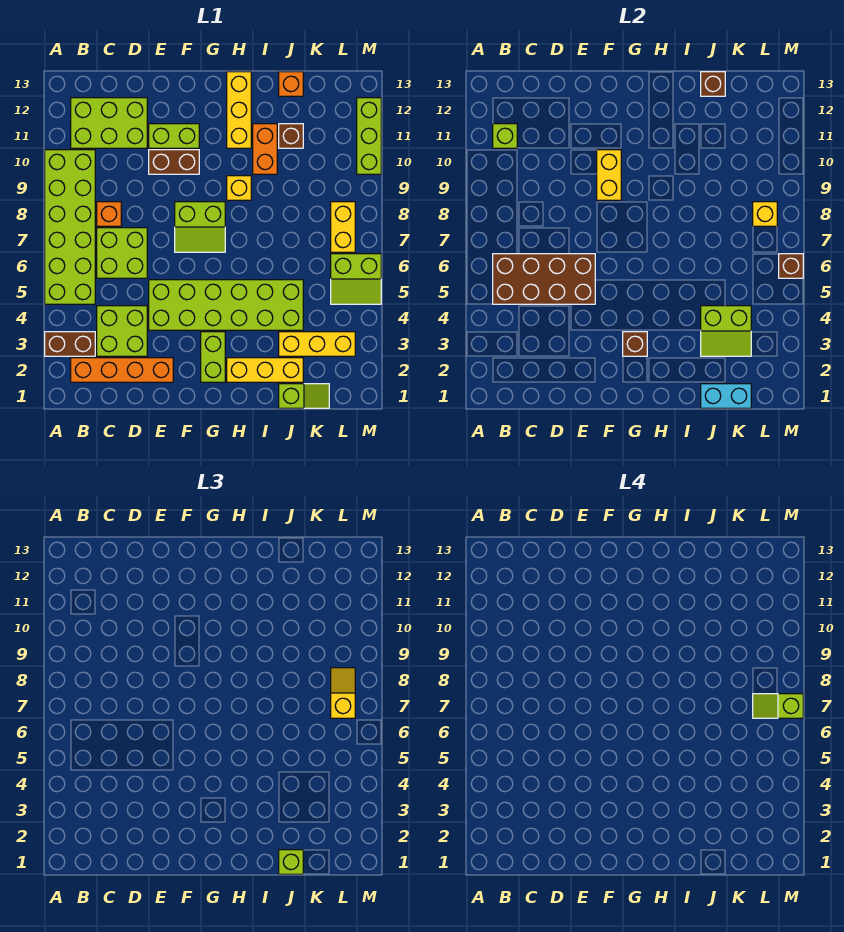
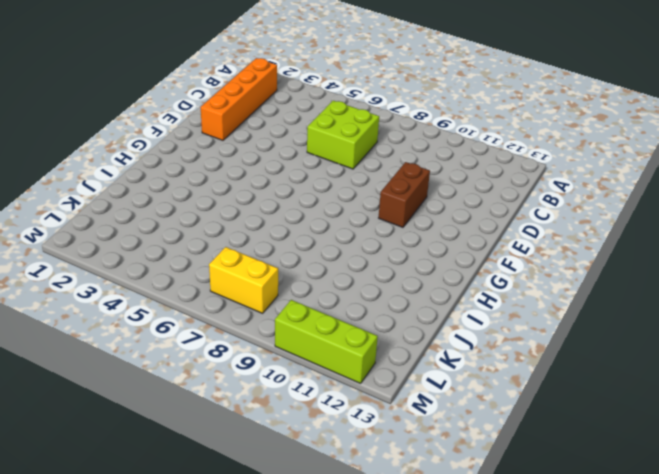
none -> brown 1x2 brick [45,332,95,356]
none -> lime 2x6 brick [45,150,95,304]
none -> lime 2x3 brick [71,98,147,148]
none -> lime 2x2 brick [97,306,147,356]

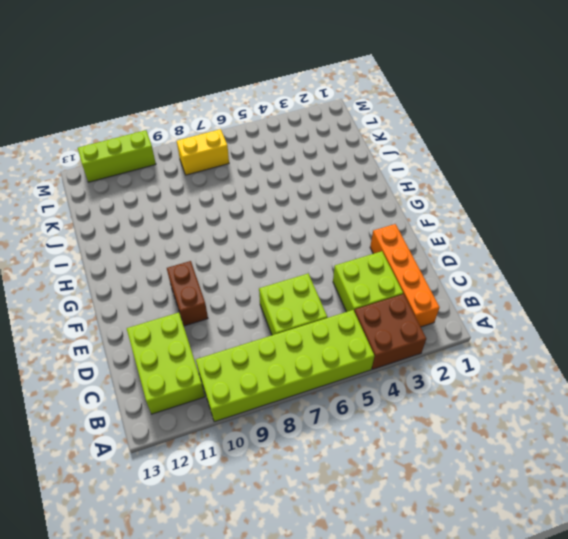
brown 2x2 brick [354,294,426,369] -> brown 1x2 brick [45,332,95,356]
none -> orange 1x1 brick [97,202,121,226]
none -> lime 2x6 brick [149,280,303,330]
none -> lime 1x2 brick [149,124,199,148]
none -> lime 2x2 slope [175,202,225,252]

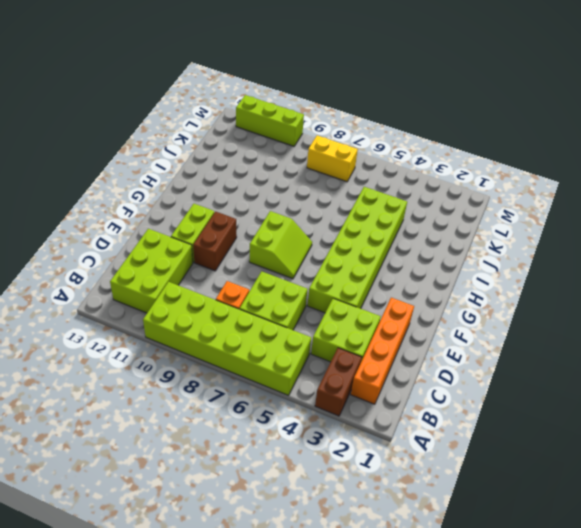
none -> lime 1x2 brick [201,332,225,382]
none -> yellow 1x3 brick [227,358,303,382]
none -> yellow 1x1 brick [227,176,251,200]
none -> yellow 1x3 brick [227,72,251,148]

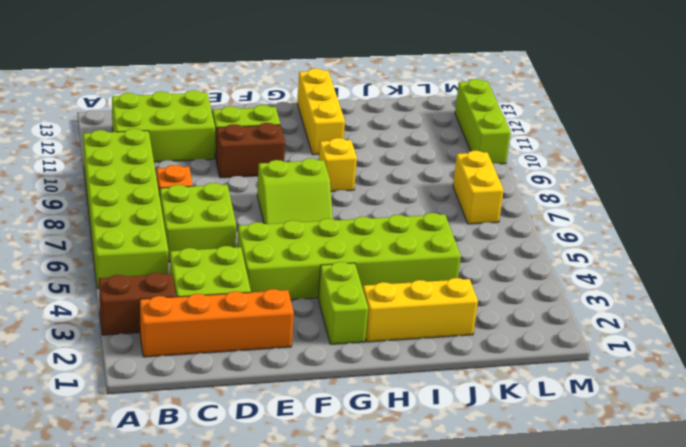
none -> orange 1x2 brick [253,124,277,174]
none -> lime 1x2 slope [279,384,329,408]
none -> yellow 1x3 brick [279,332,355,356]
none -> brown 1x1 brick [279,124,303,148]

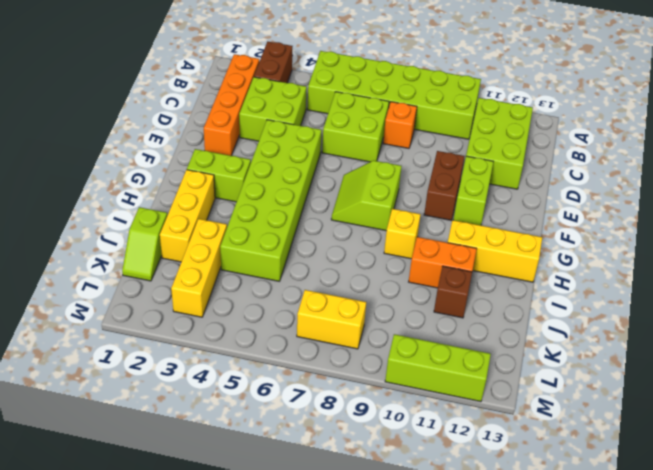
none -> orange 1x1 brick [279,72,303,96]
none -> lime 2x2 slope [331,254,381,304]
none -> brown 2x4 brick [493,254,595,304]
none -> lime 1x1 brick [493,124,517,148]

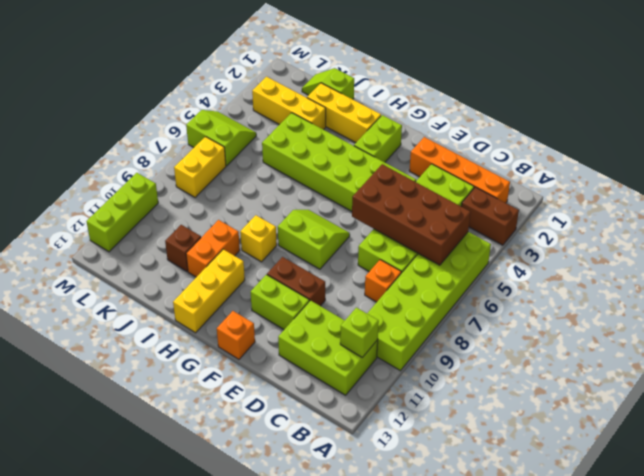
orange 1x1 brick [217,311,255,359] -> orange 1x1 brick moved to [279,72,303,96]
none -> yellow 1x2 brick [597,150,621,200]
none -> brown 1x1 brick [623,332,647,356]
none -> cyan 1x2 brick [701,384,751,408]
none -> lime 2x2 slope [701,306,751,356]

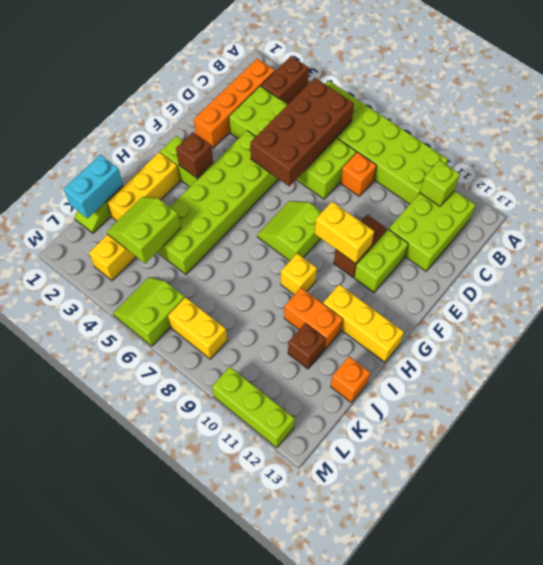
none -> brown 1x1 brick [701,72,725,96]
none -> yellow 1x1 brick [753,202,777,226]
none -> brown 1x1 brick [779,254,803,278]
none -> lime 1x1 brick [279,850,303,874]

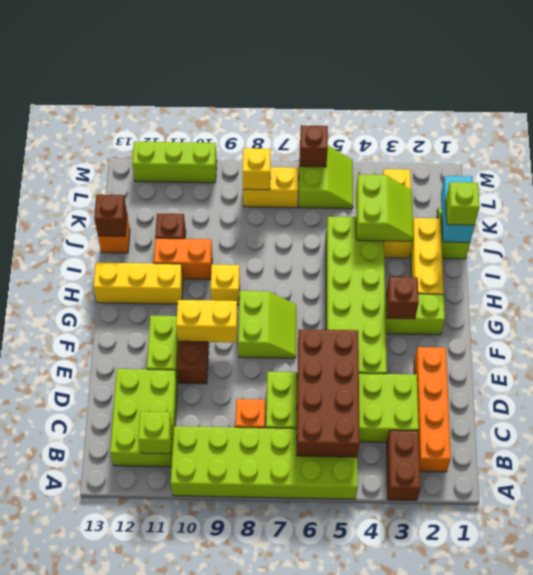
none -> yellow 1x2 slope [331,668,355,718]
none -> lime 1x2 slope [753,694,803,718]

